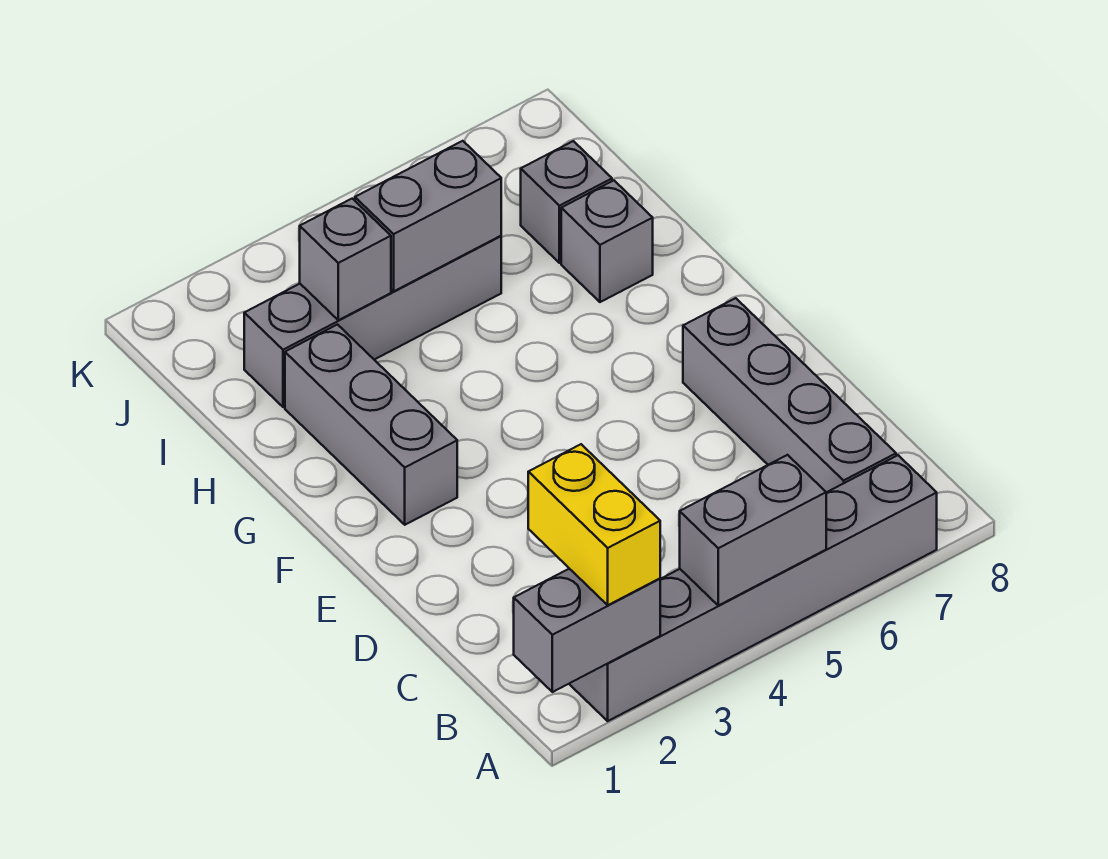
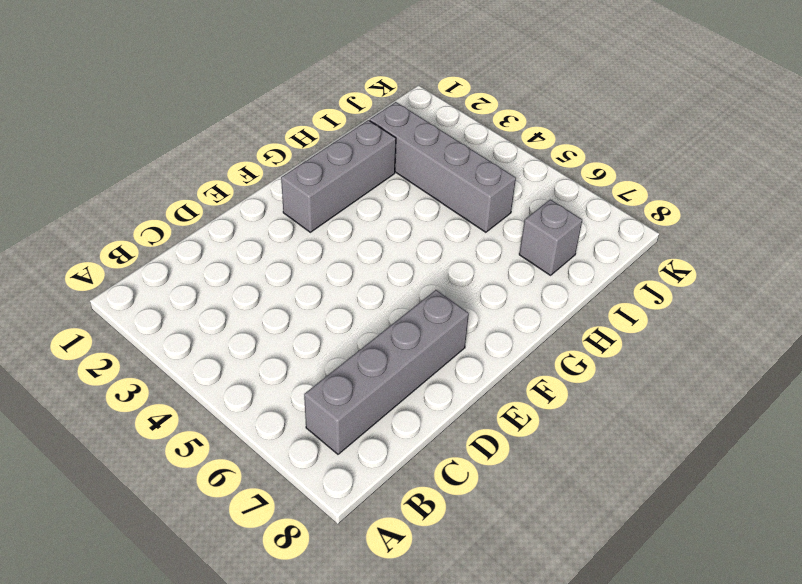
none -> grey 1x6 brick [569,455,937,721]
none -> grey 1x1 brick [561,180,653,302]

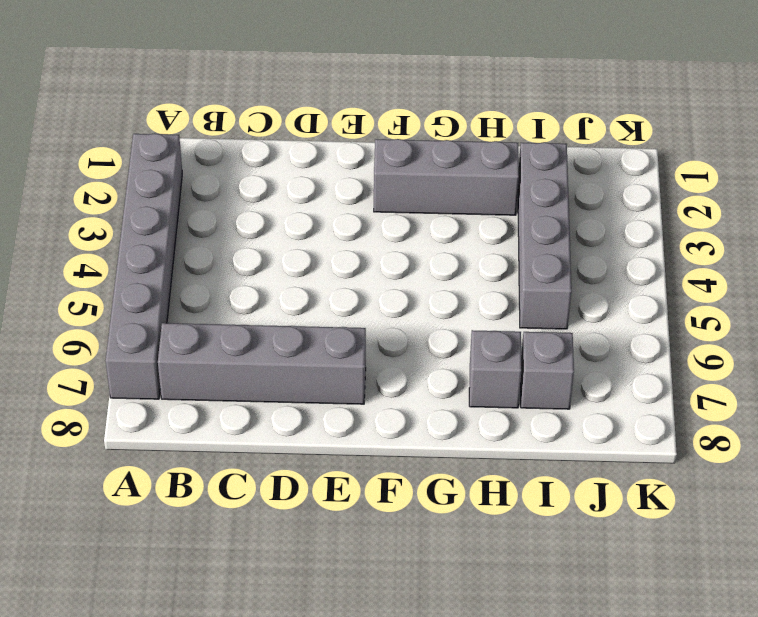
none -> grey 1x2 brick [514,569,660,692]
none -> grey 1x2 brick [680,455,826,606]

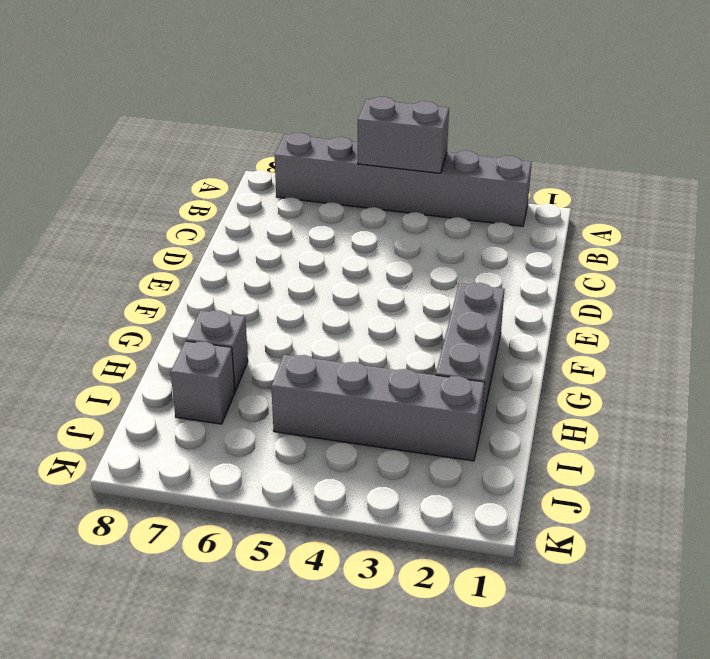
none -> grey 1x4 brick [683,298,896,492]
none -> grey 1x2 brick [514,569,660,692]

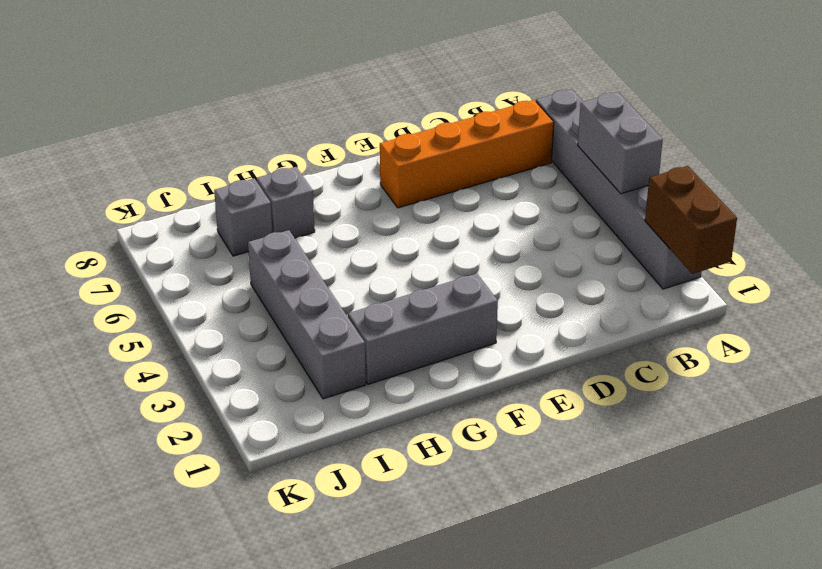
brown 1x2 brick [645,166,737,274] -> grey 1x2 brick [514,569,660,692]
orange 1x4 brick [380,100,554,208] -> grey 1x4 brick [683,298,896,492]
none -> grey 1x1 brick [300,199,391,320]
none -> grey 1x2 brick [355,141,501,291]

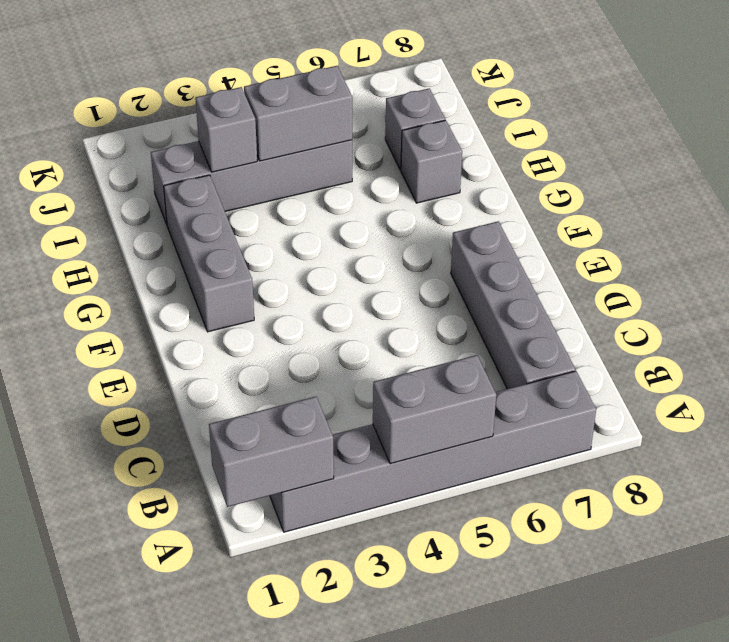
none -> yellow 1x2 brick [528,444,660,605]

